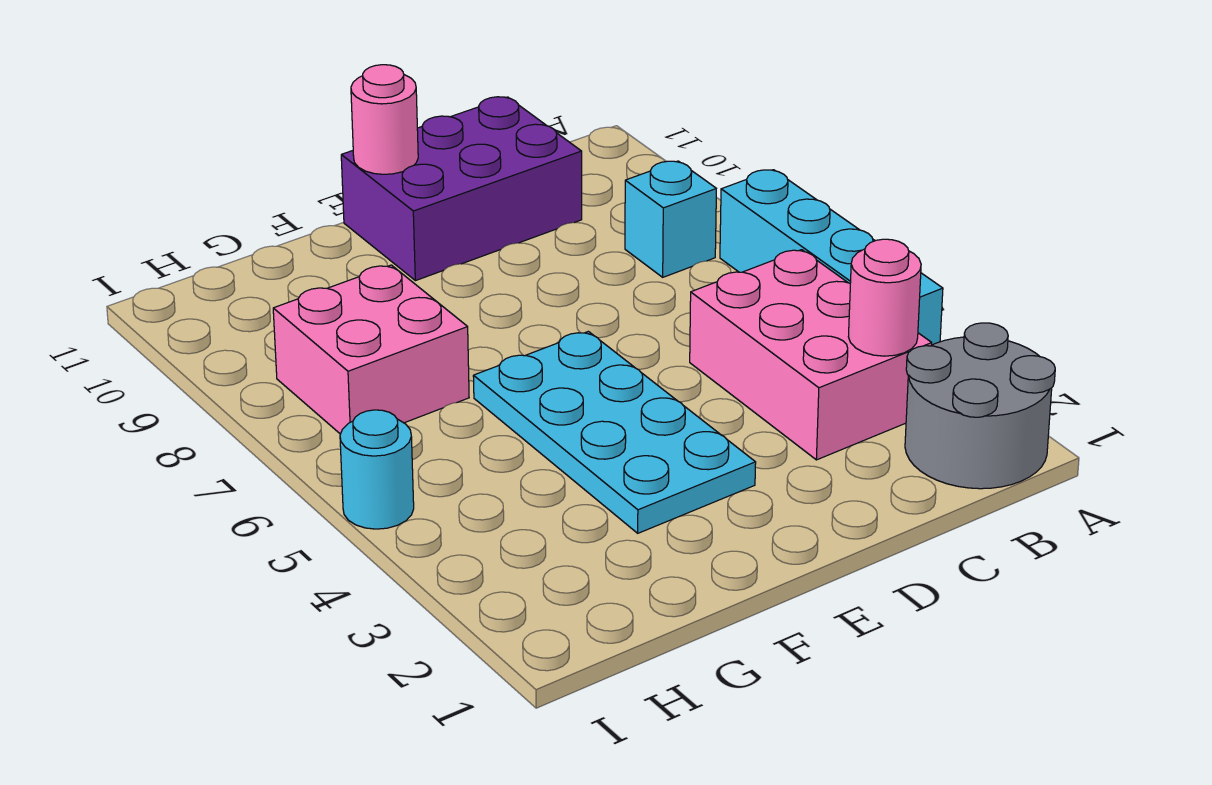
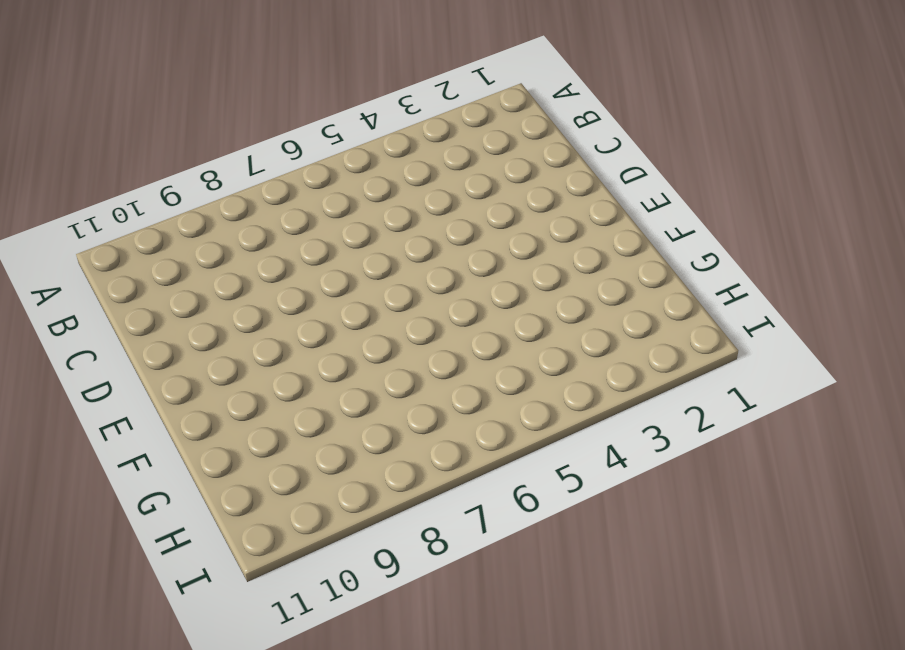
none -> grey 2x2 round brick [905,323,1055,489]
none -> cyan 1x4 brick [720,170,943,345]

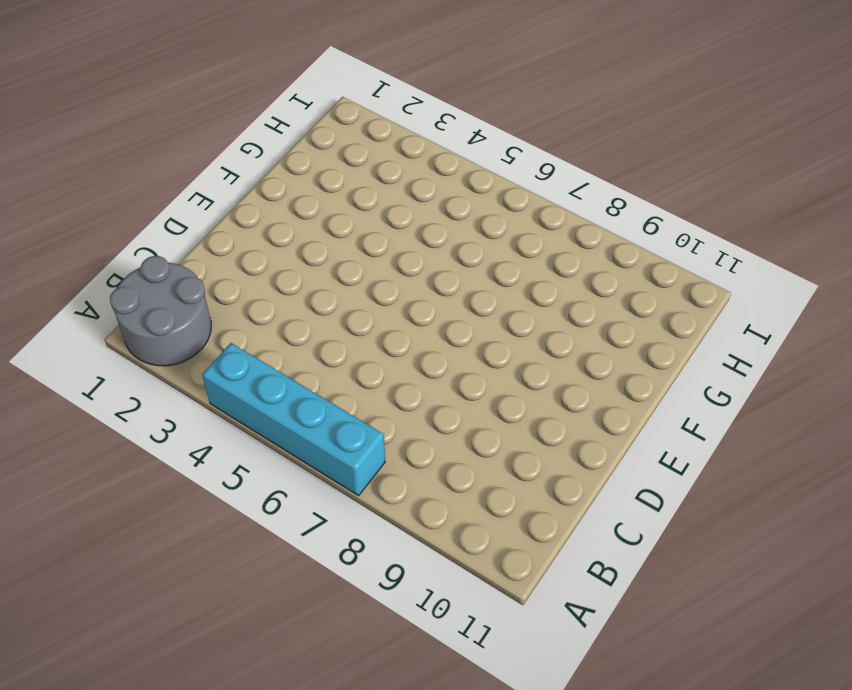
none -> pink 2x3 brick [690,250,932,460]
none -> cyan 1x1 brick [625,161,716,277]

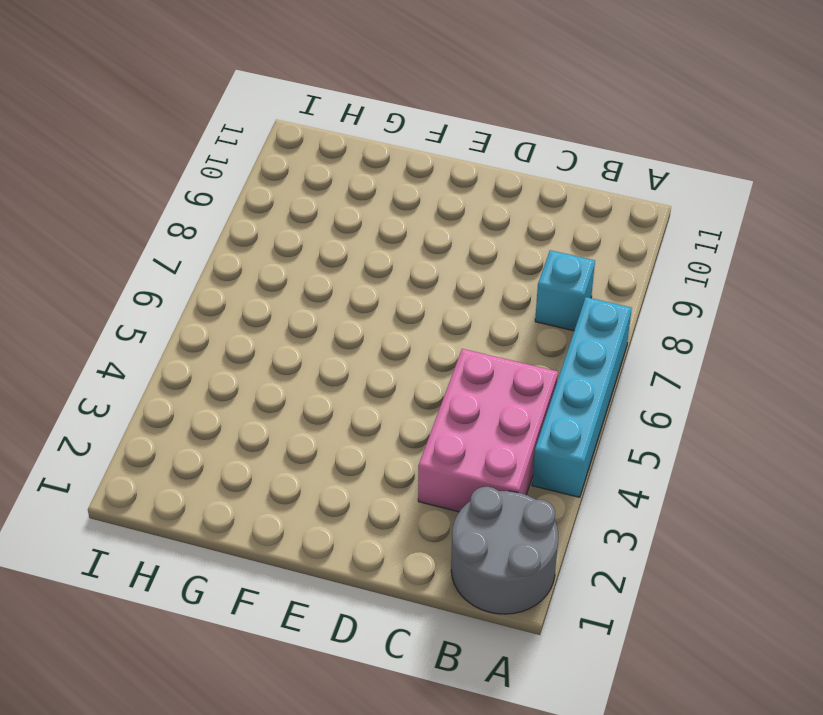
none -> purple 2x3 brick [341,97,582,281]
none -> cyan 2x4 plate [473,331,756,533]

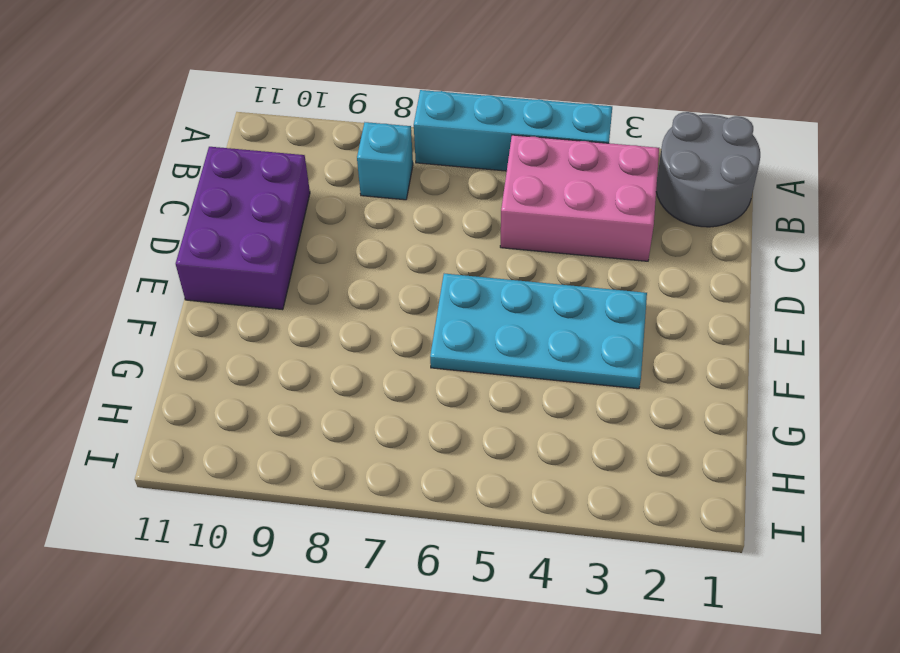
none -> pink 2x2 brick [273,265,469,434]
none -> cyan 1x1 round brick [340,410,414,529]

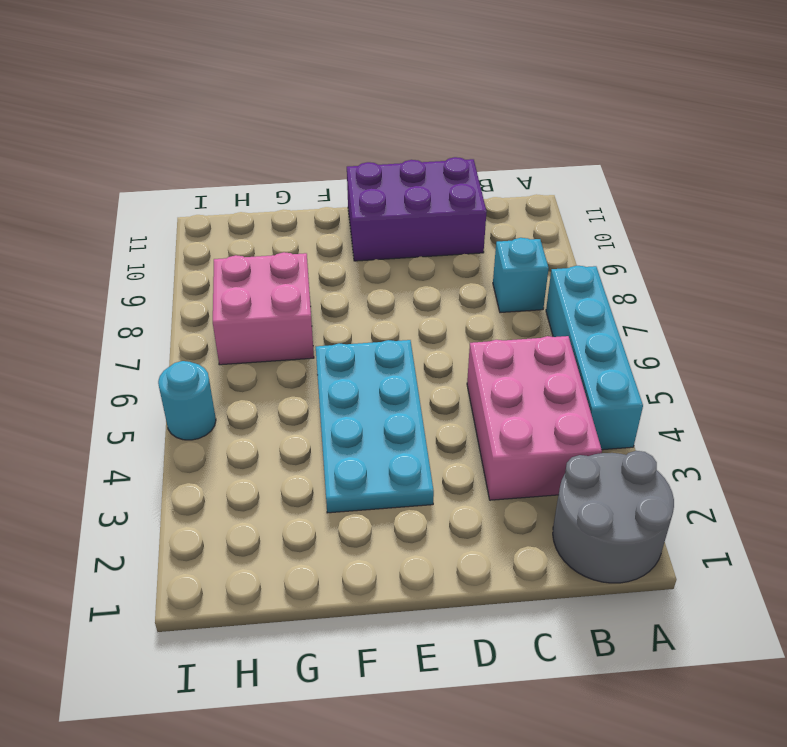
none -> pink 1x1 round brick [848,239,921,356]
none -> pink 1x1 round brick [351,65,418,174]

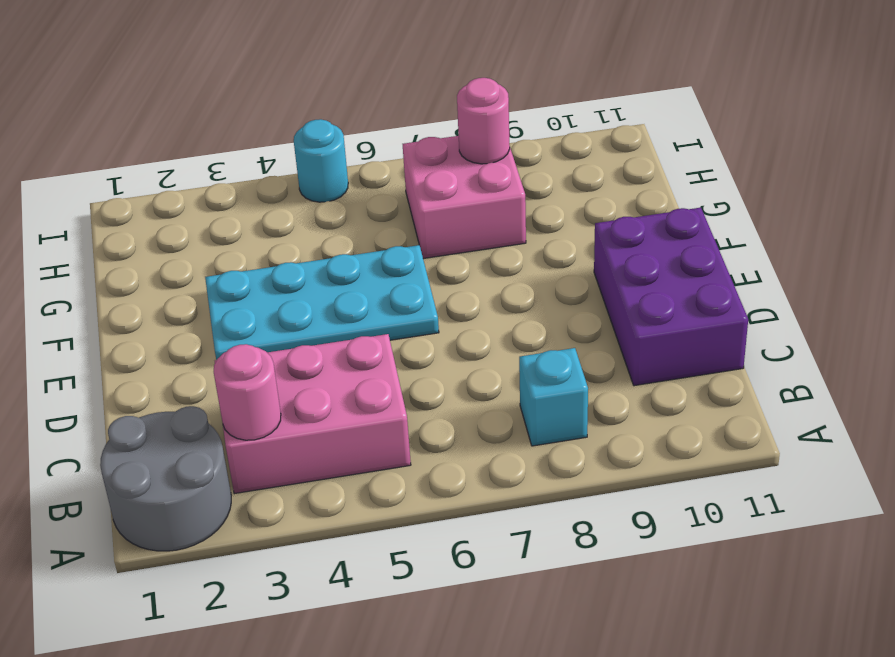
pink 1x1 round brick [457,78,510,164] -> pink 1x1 round brick moved to [351,65,418,174]
none -> cyan 1x4 brick [720,170,943,345]

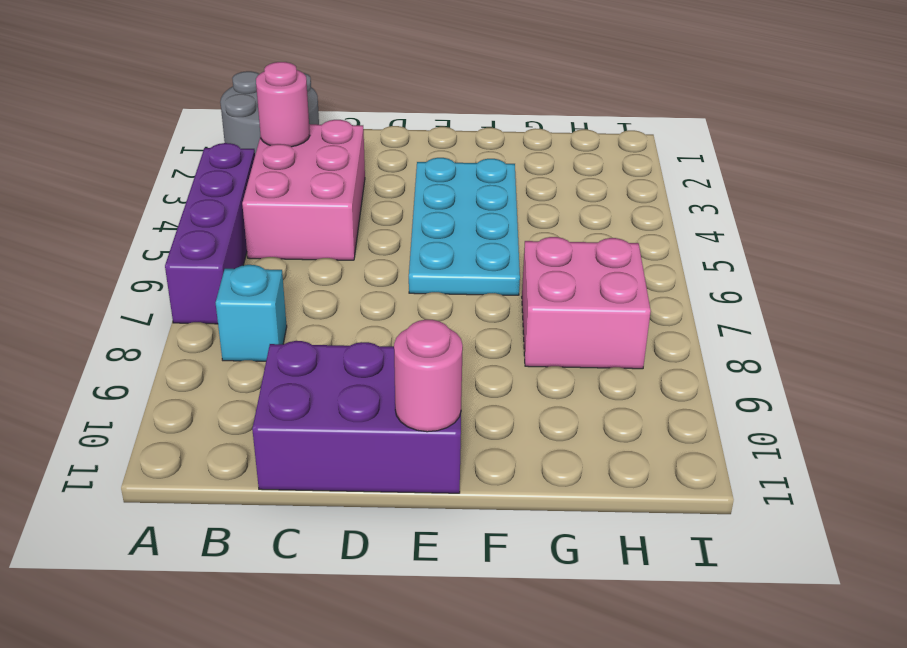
purple 1x4 brick [165,143,255,324] -> cyan 1x4 brick [720,170,943,345]
none -> cyan 1x1 round brick [340,410,414,529]

